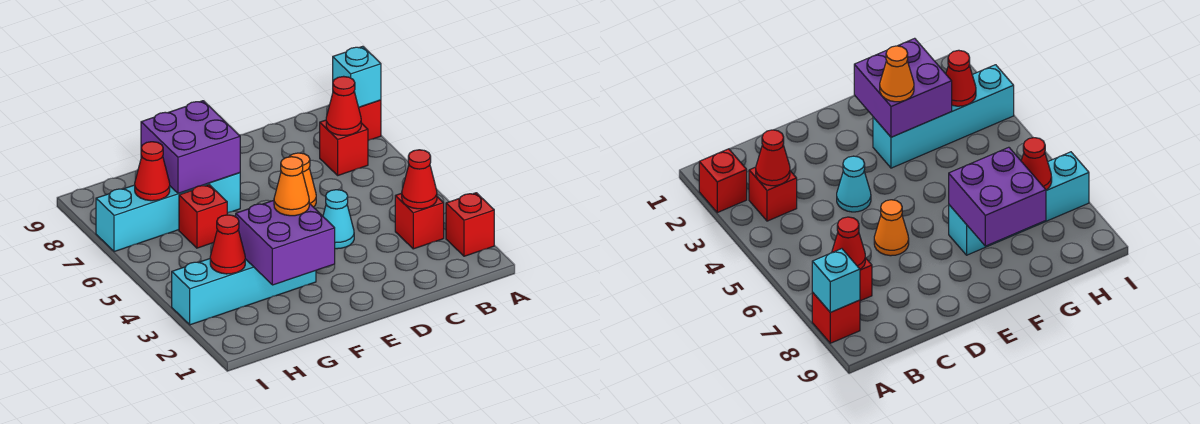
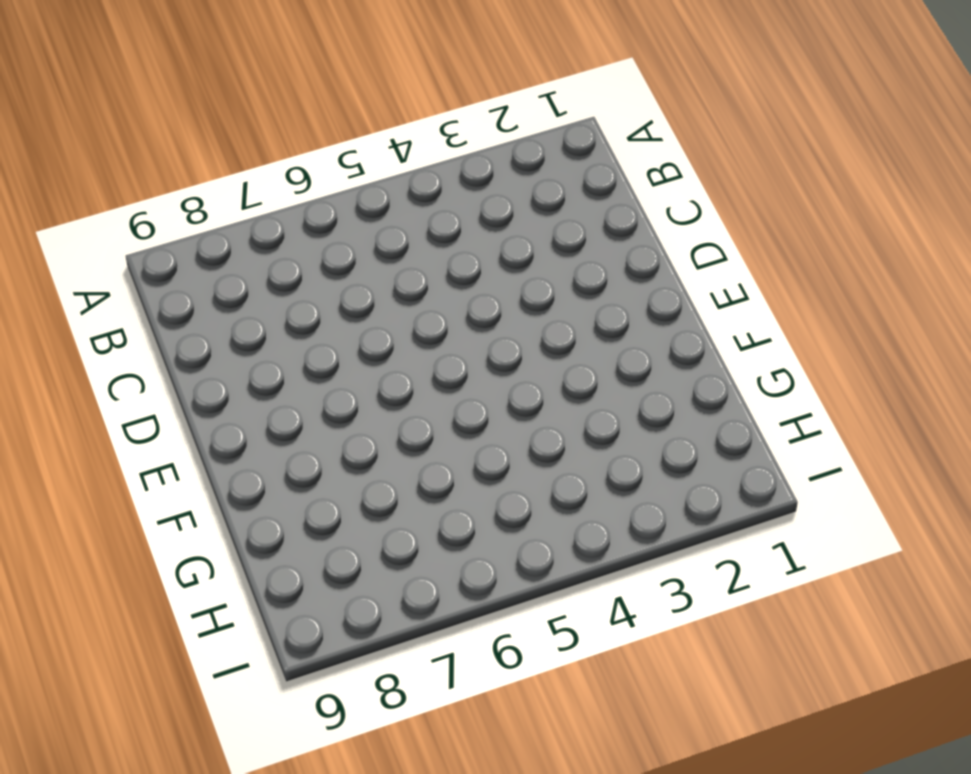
none -> red 1x1 brick [446,193,494,256]
none -> red 1x1 brick [359,100,381,140]
none -> red 1x1 brick [395,193,444,249]

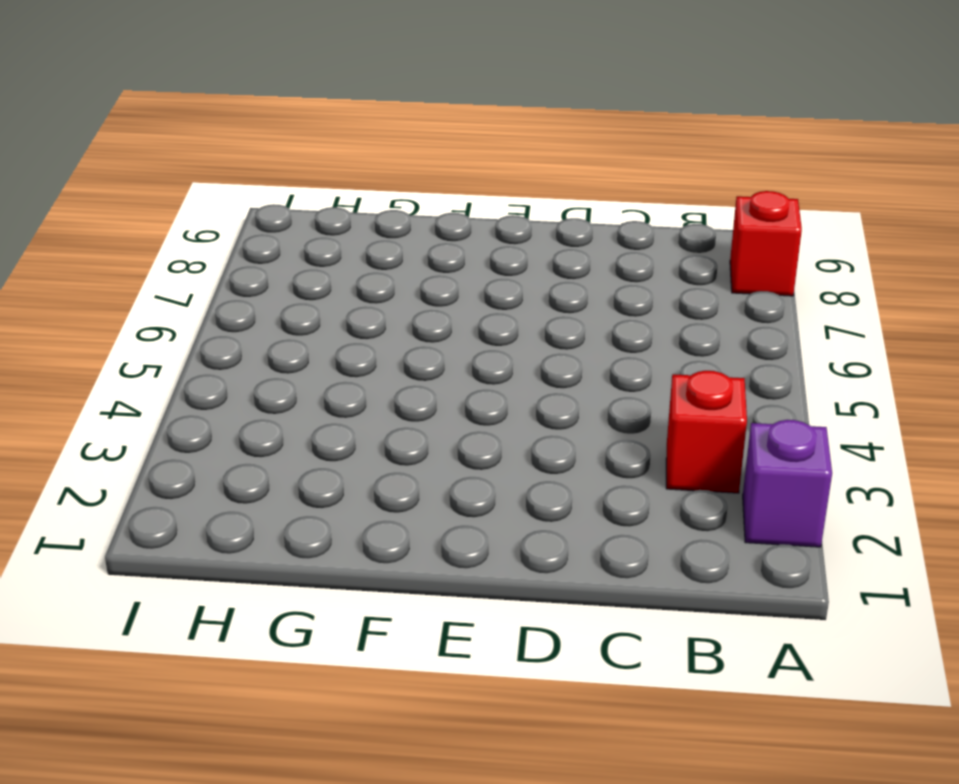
purple 1x1 brick [743,420,832,547] -> red 1x1 brick [446,193,494,256]
none -> red 1x1 brick [320,120,368,175]
none -> cyan 1x1 cone [323,190,354,249]
none -> orange 1x1 cone [289,153,316,207]

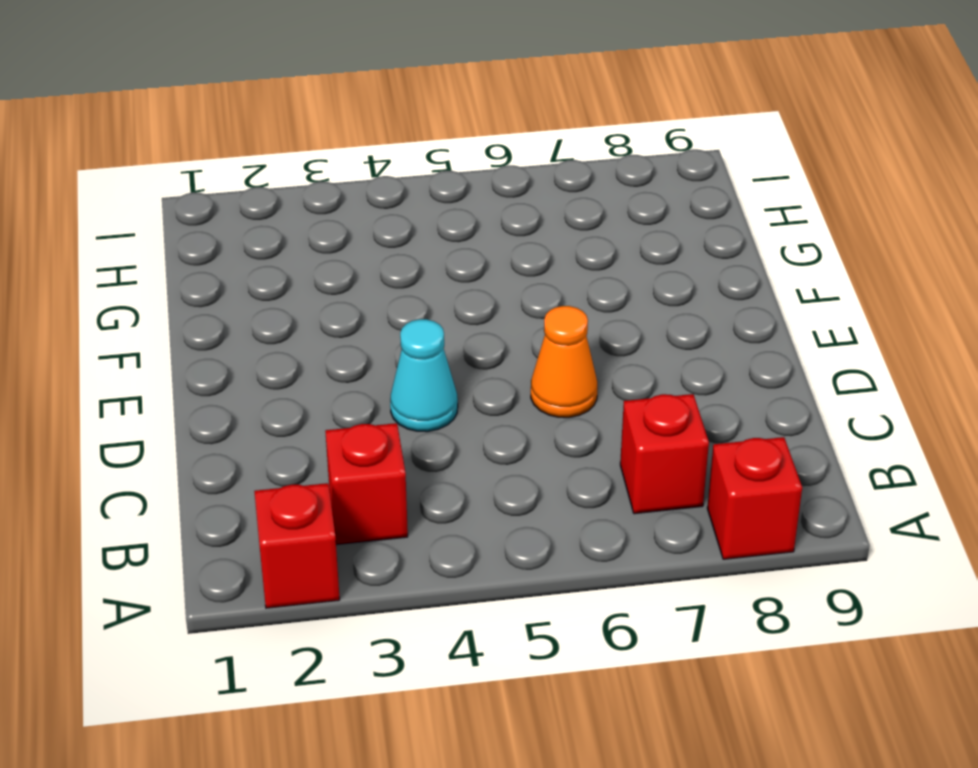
none -> cyan 1x4 brick [172,259,316,325]
none -> cyan 1x4 brick [96,173,240,252]
none -> red 1x1 brick [179,185,227,248]

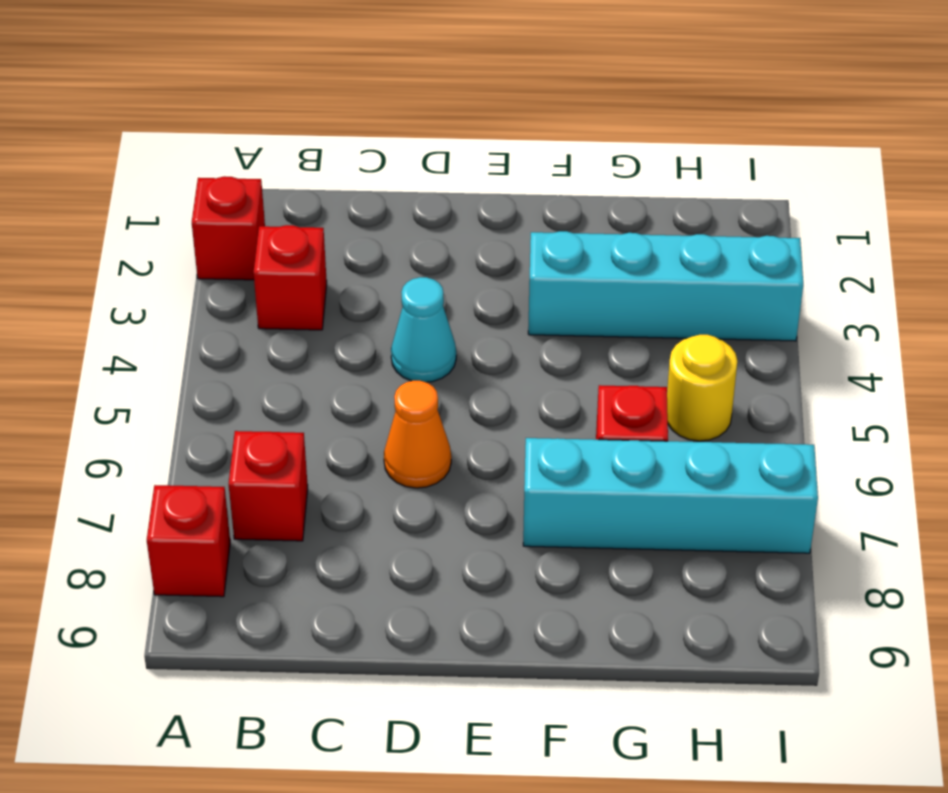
yellow 1x1 round brick [667,335,737,441] -> none
none -> cyan 1x1 brick [333,46,381,107]
none -> red 1x1 cone [402,150,437,209]
none -> red 1x1 cone [326,76,361,135]

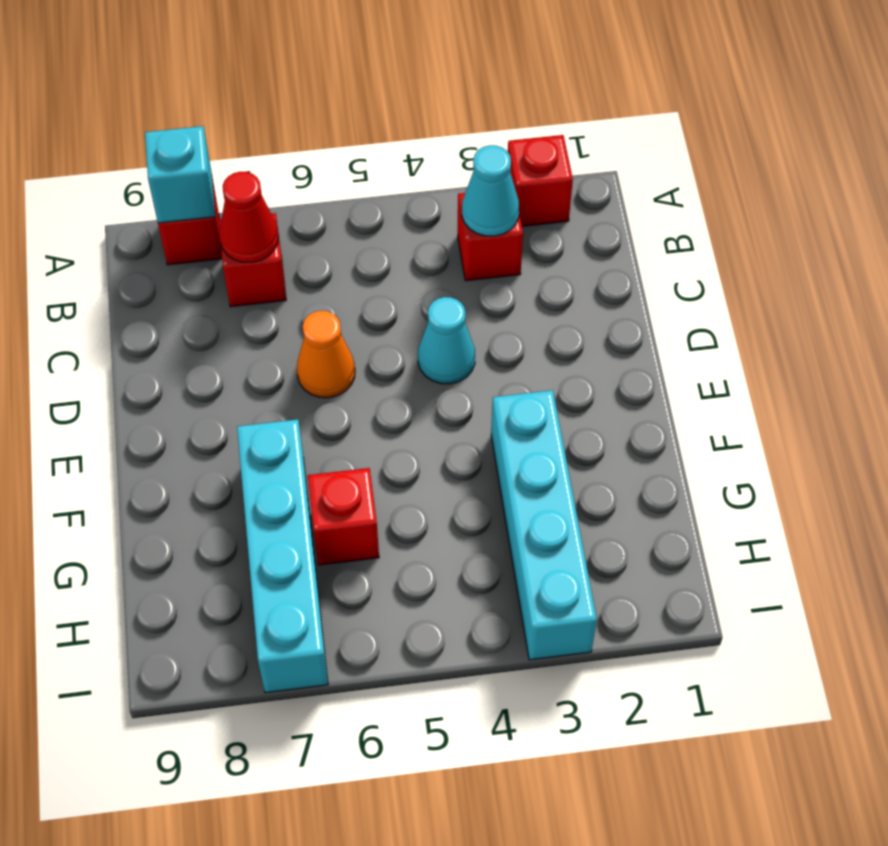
cyan 1x1 cone [462,145,519,236] -> red 1x1 cone [402,150,437,209]
none -> purple 2x2 brick [236,200,335,285]
none -> purple 2x2 brick [141,101,240,193]
none -> red 1x1 cone [210,215,245,274]

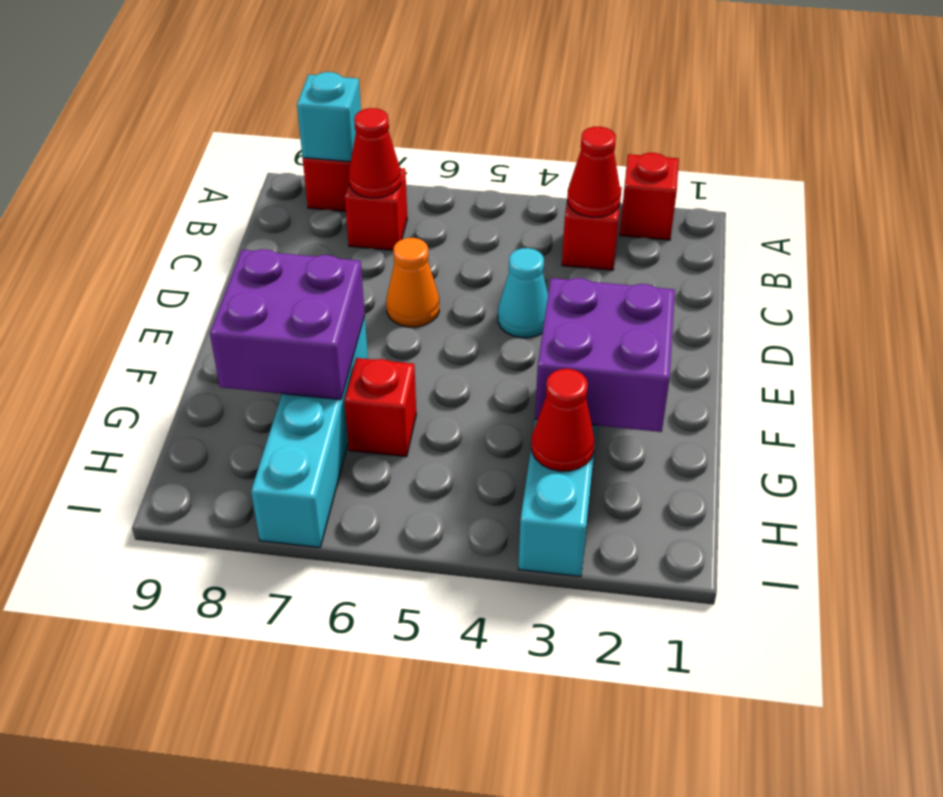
none -> red 1x1 cone [135,142,170,201]
none -> orange 1x1 cone [274,157,309,216]

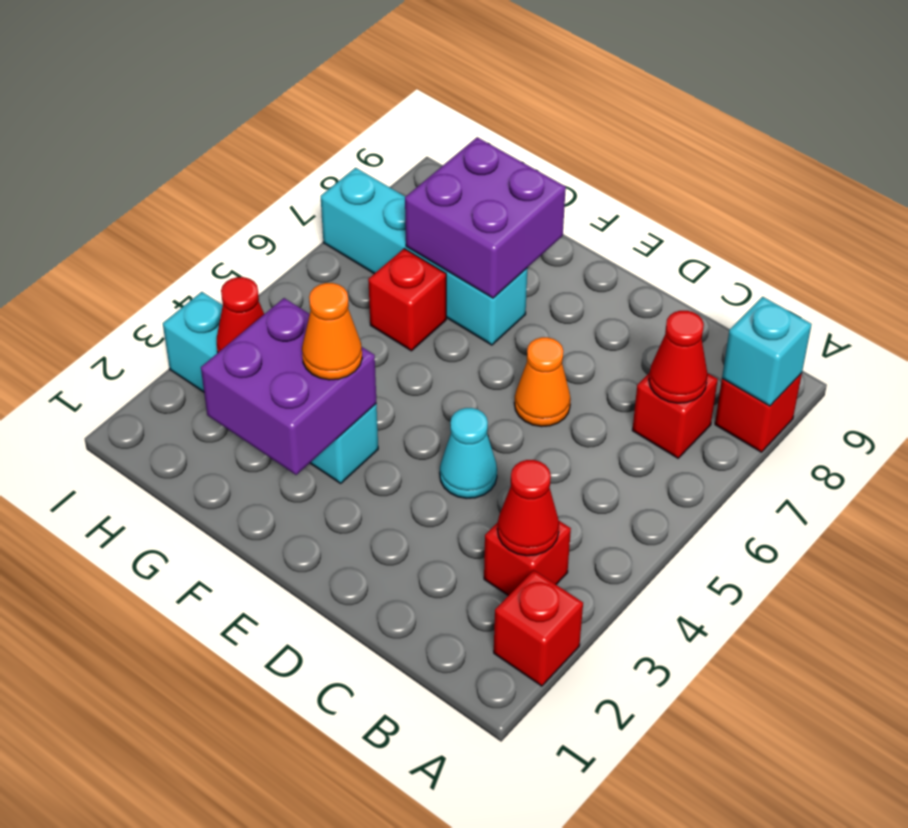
none -> red 1x1 cone [135,142,170,201]

